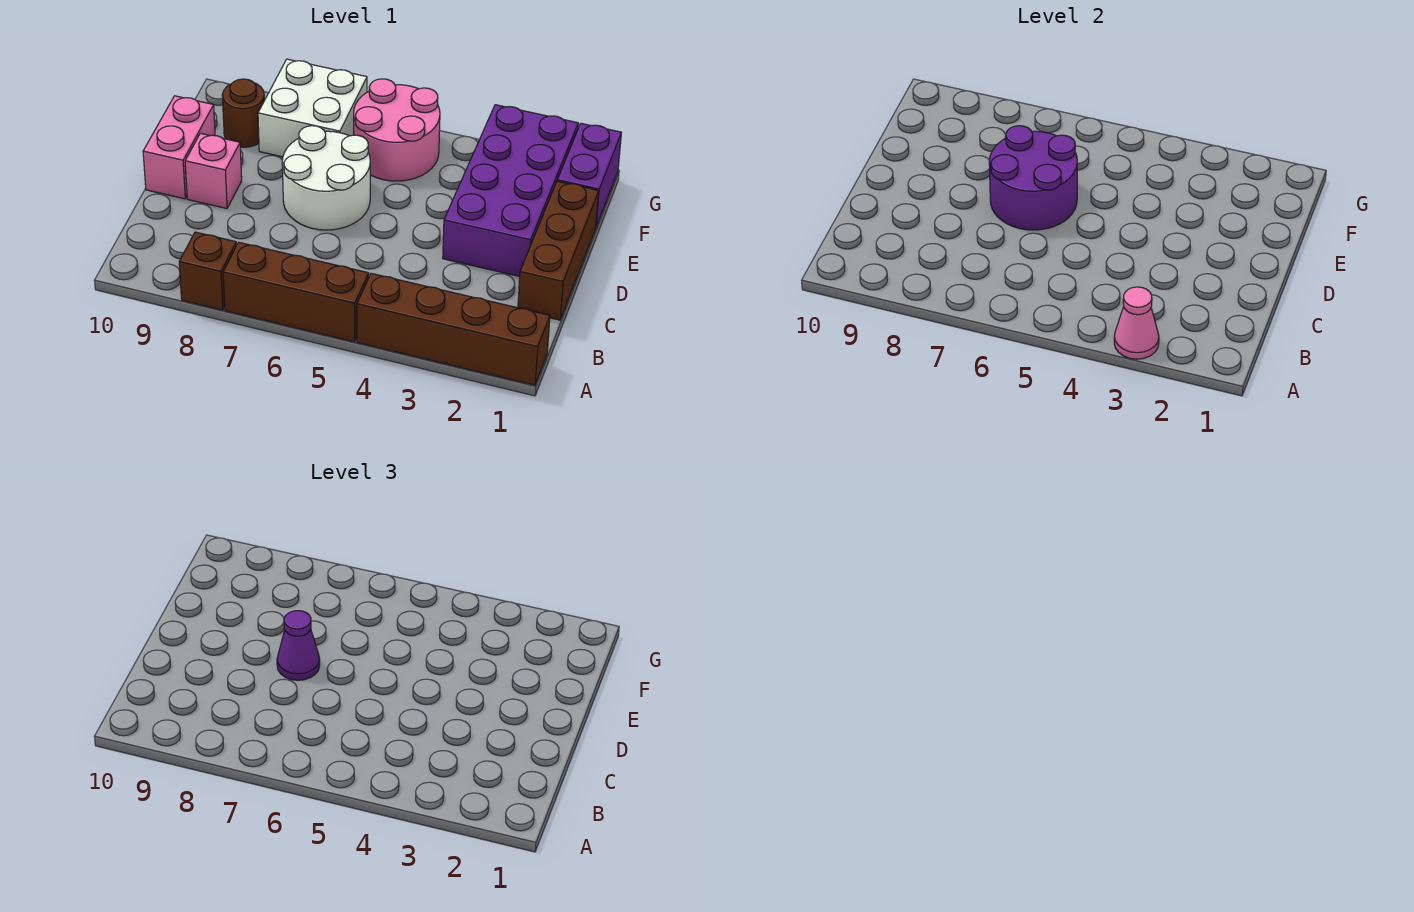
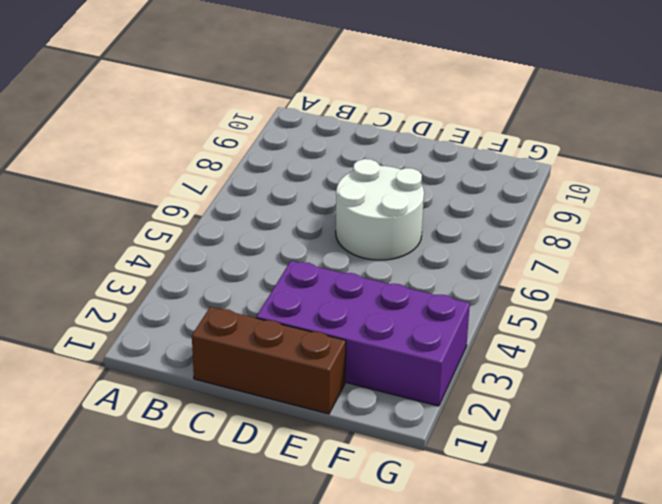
none -> brown 1x4 brick [357,273,550,385]
none -> brown 1x3 brick [223,242,369,342]
none -> brown 1x1 brick [179,232,237,310]

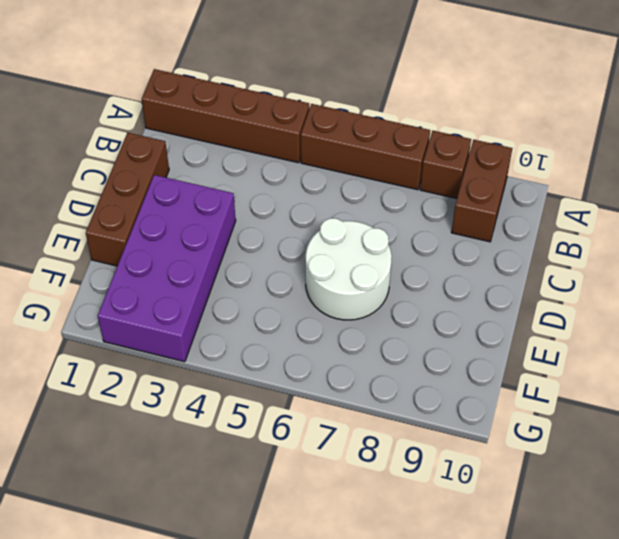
brown 1x2 brick [451,140,512,242] -> none
none -> pink 1x1 brick [185,133,242,209]
none -> pink 1x2 brick [143,96,215,199]
none -> purple 1x2 brick [557,123,621,227]

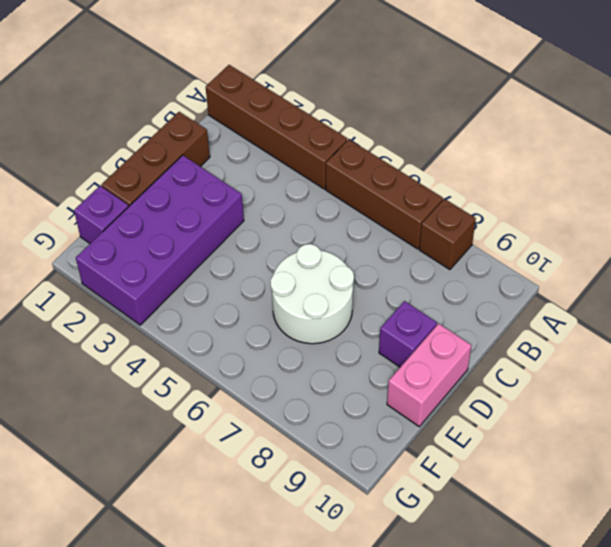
purple 1x1 brick [379,301,437,367] -> pink 1x1 brick [185,133,242,209]
purple 1x1 brick [74,186,128,243] -> purple 1x2 brick [557,123,621,227]
none -> pink 2x2 round brick [354,79,440,181]
none -> white 2x2 brick [258,59,367,157]
none -> brown 1x1 round brick [222,79,264,147]

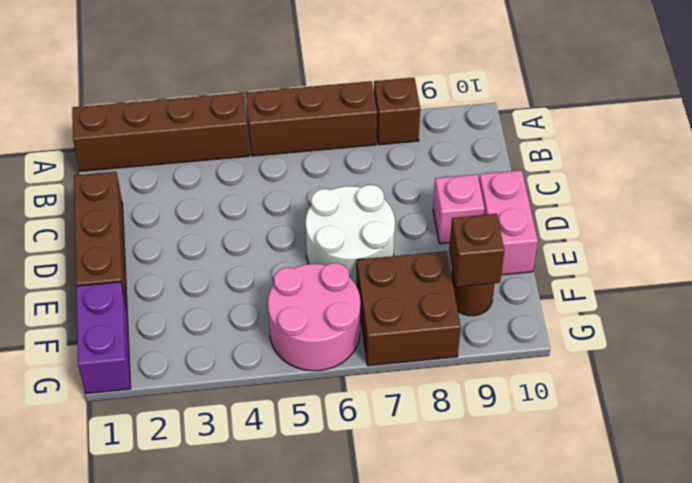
brown 2x2 brick [357,251,461,366] -> white 2x2 brick [258,59,367,157]
brown 1x1 brick [449,214,504,287] -> none
none -> purple 2x4 brick [443,105,578,277]
none -> pink 1x1 cone [1114,287,1159,359]
none -> purple 2x2 round brick [989,126,1077,230]

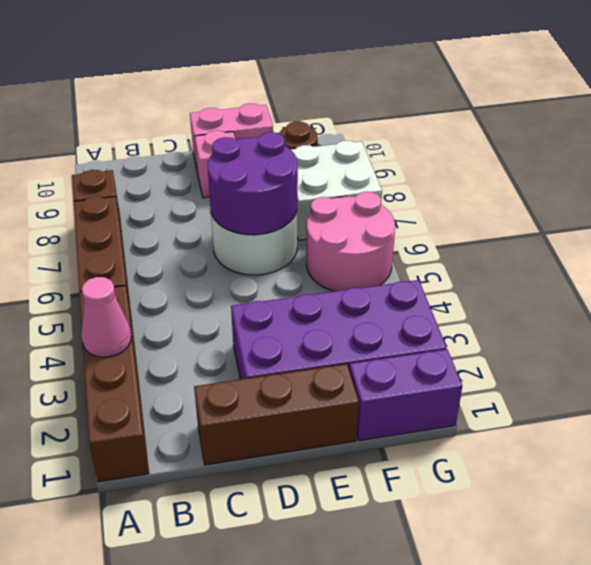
none -> purple 1x1 cone [277,611,320,680]

